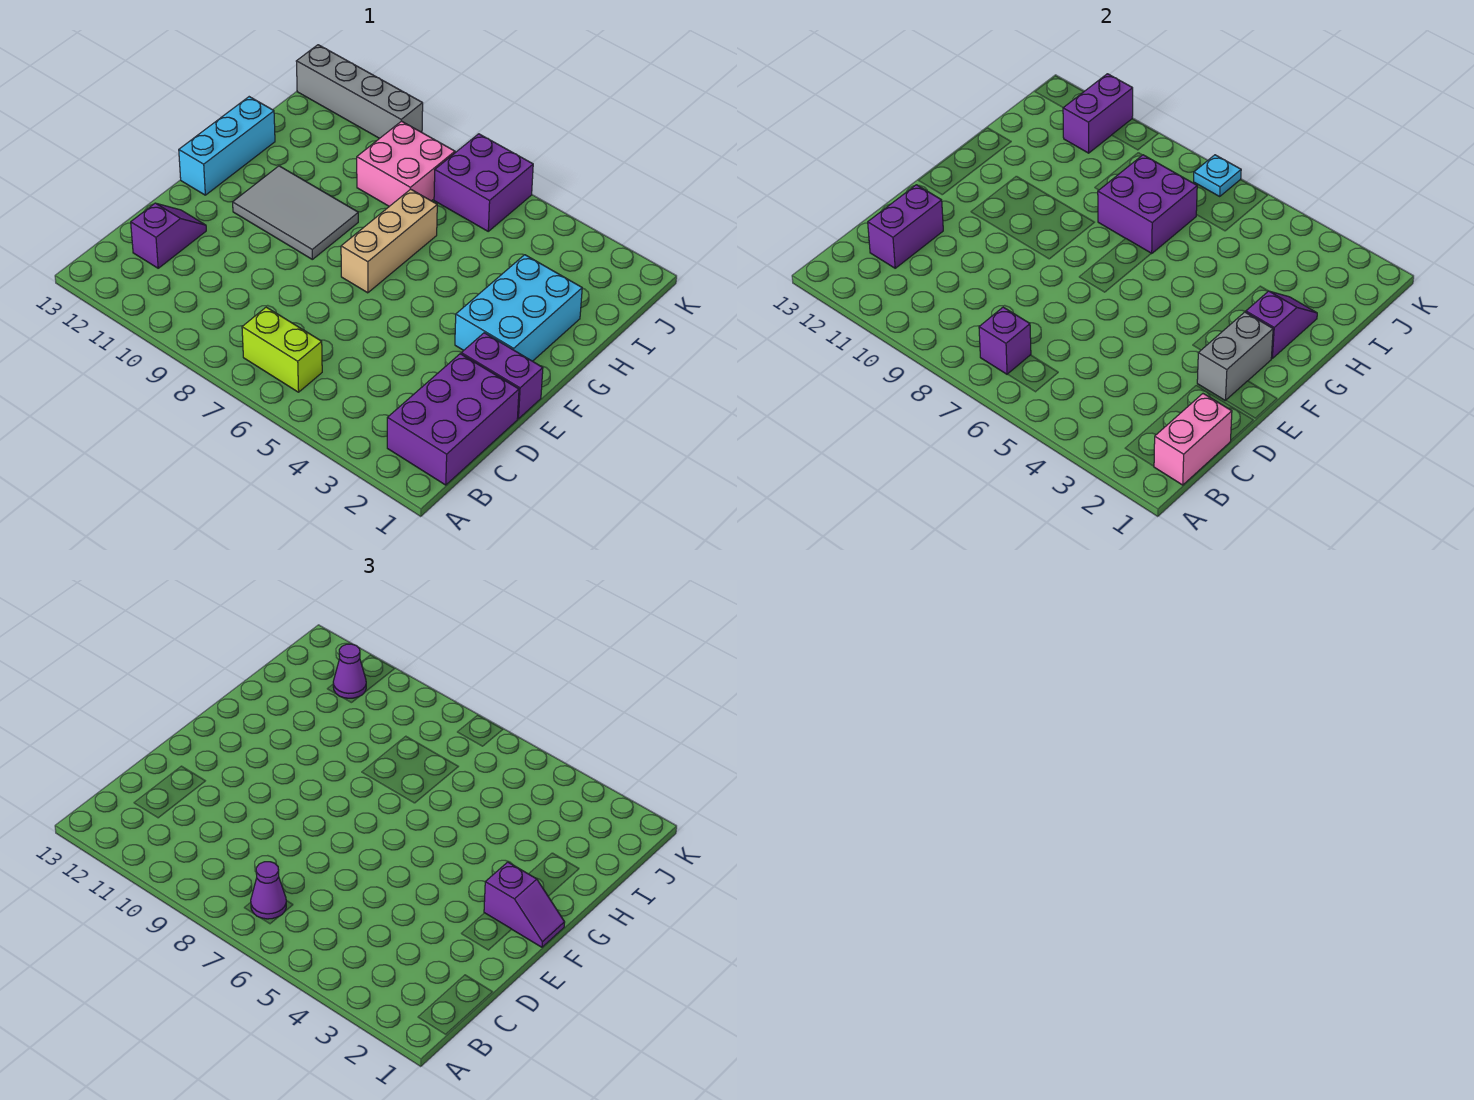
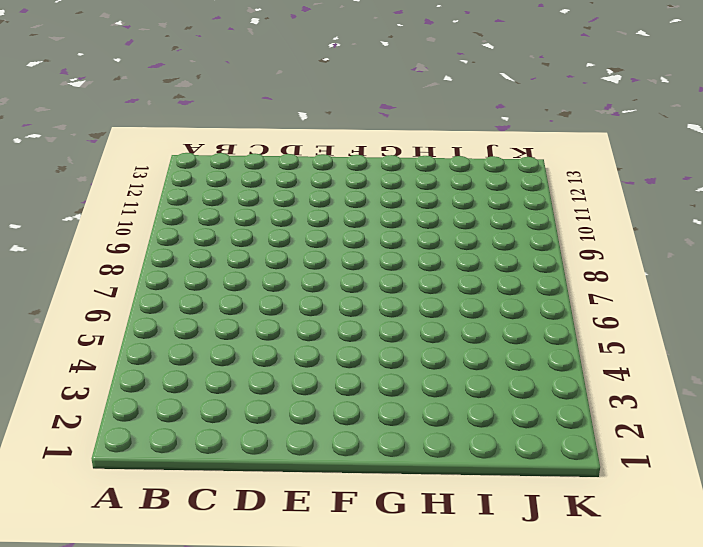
none -> purple 2x3 brick [387,354,519,485]
none -> lime 1x2 brick [242,307,322,392]
none -> purple 1x2 slope [131,203,206,268]

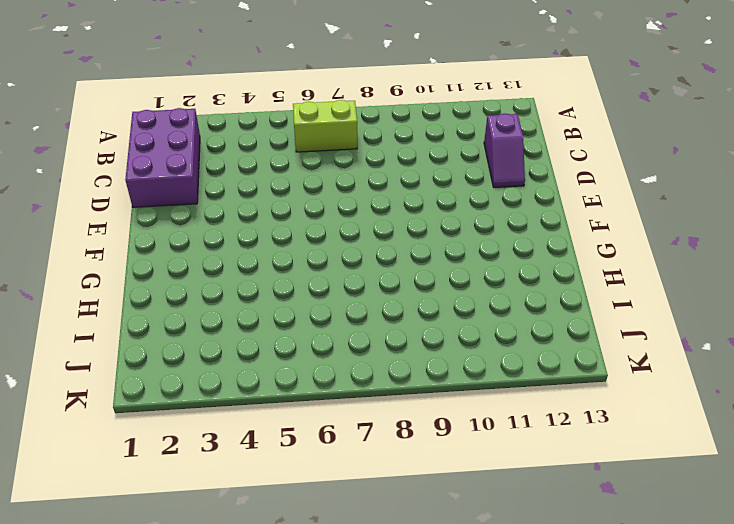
none -> purple 1x2 brick [461,333,543,419]
none -> cyan 2x3 brick [455,255,582,361]
none -> tan 1x3 brick [341,189,437,293]

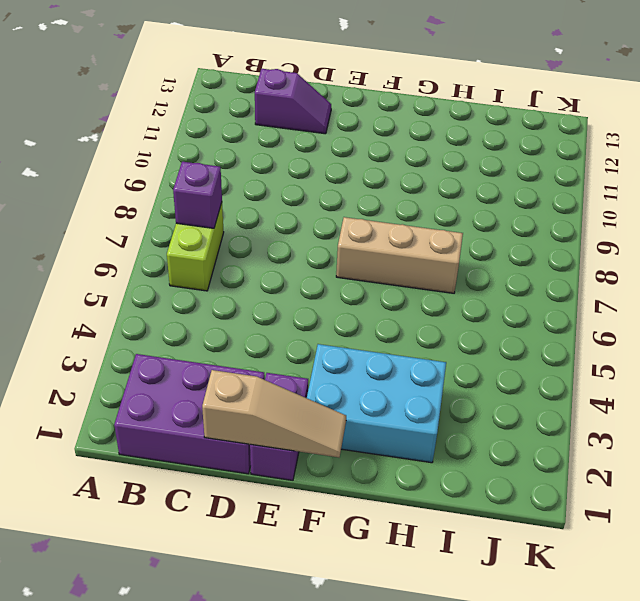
tan 1x3 slope [202,370,346,457] -> none
none -> grey 2x3 tile [233,166,358,259]
none -> cyan 1x3 brick [179,97,275,195]
none -> pink 2x2 brick [357,121,455,206]

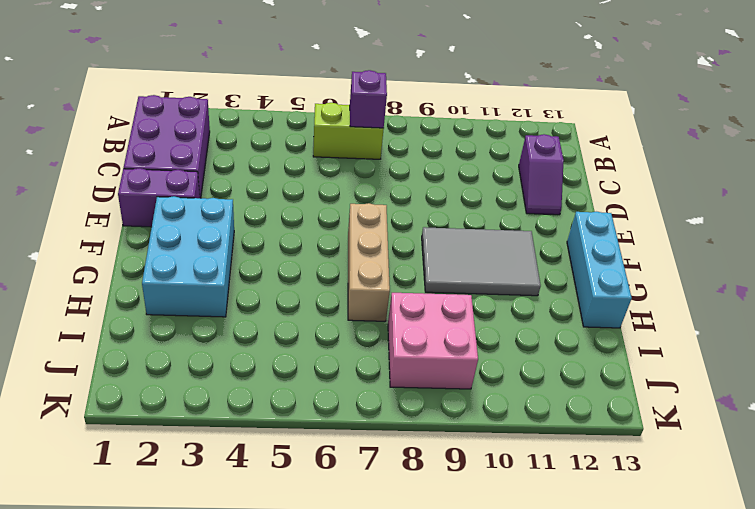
none -> purple 2x2 brick [434,134,533,231]
none -> grey 1x4 brick [296,45,423,138]
none -> pink 1x2 brick [1154,394,1232,485]

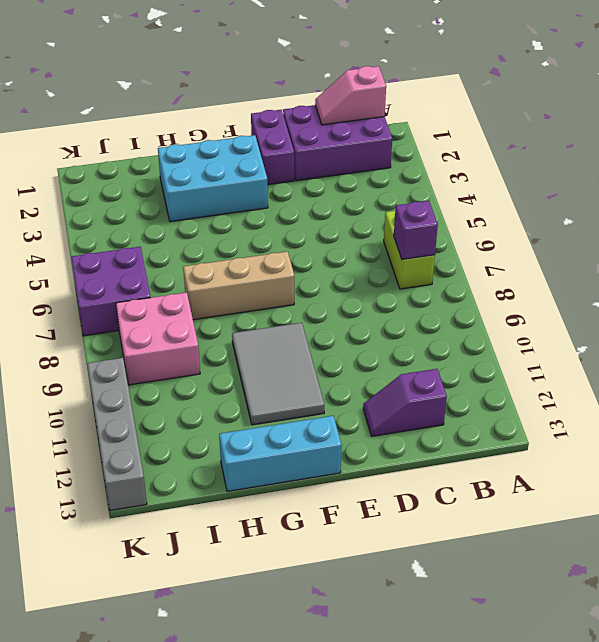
pink 1x2 slope [315,66,386,125] -> pink 1x2 brick [1154,394,1232,485]
none -> purple 1x2 brick [868,185,943,268]
none -> grey 1x2 brick [1197,312,1273,401]
none -> purple 1x2 slope [1246,291,1317,358]

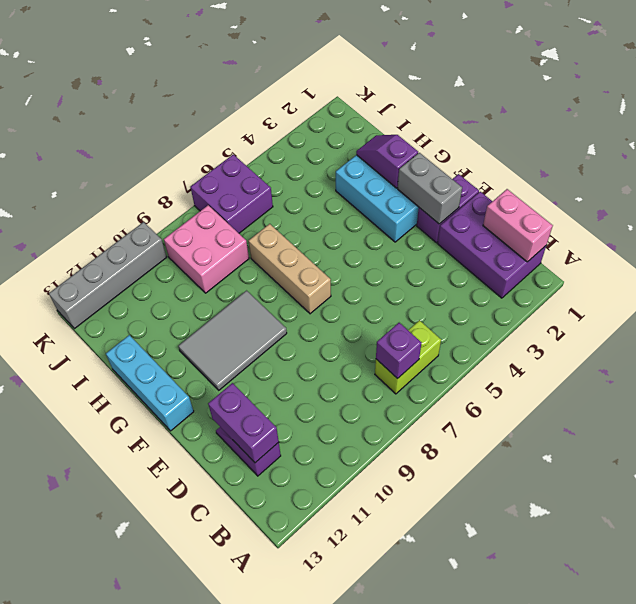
none -> purple 2x2 brick [1098,155,1197,254]
none -> purple 1x2 brick [1063,74,1133,153]
none -> cyan 1x1 plate [1194,155,1241,196]

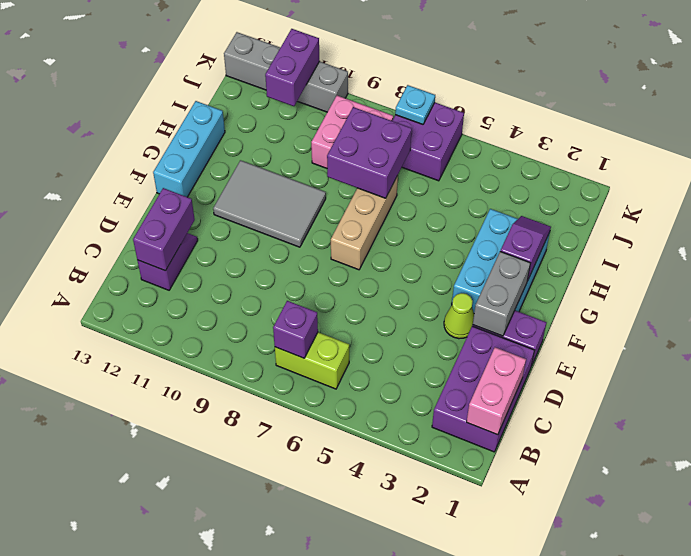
lime 1x1 cone [444,293,474,339] -> none
none -> purple 1x1 cone [251,862,286,919]
none -> purple 1x2 slope [484,862,565,947]
none -> purple 1x1 cone [333,644,366,698]

